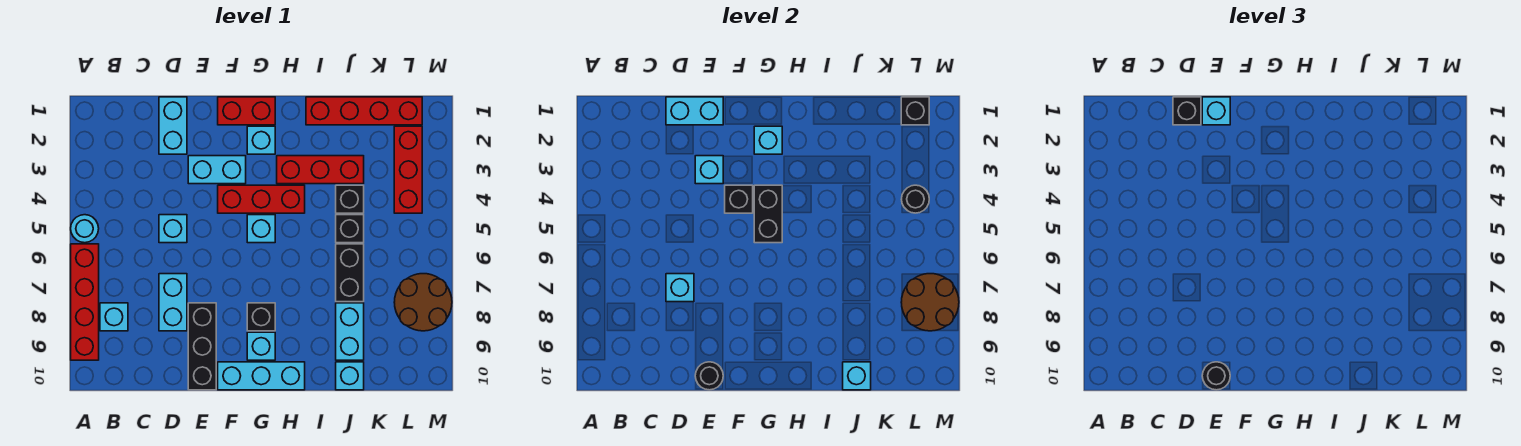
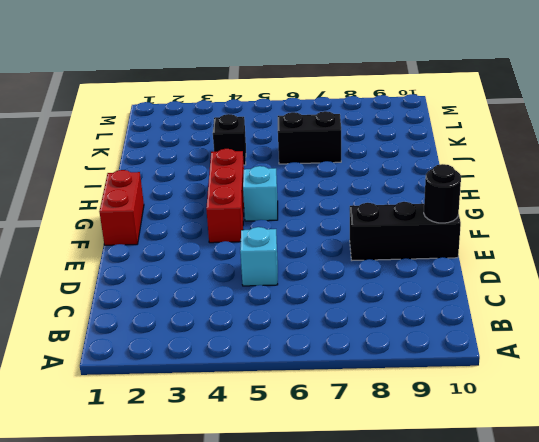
none -> cyan 1x1 round brick [71,215,99,243]
none -> red 1x4 brick [71,244,99,360]
none -> cyan 1x1 brick [100,303,128,331]
none -> cyan 1x2 brick [159,97,187,154]

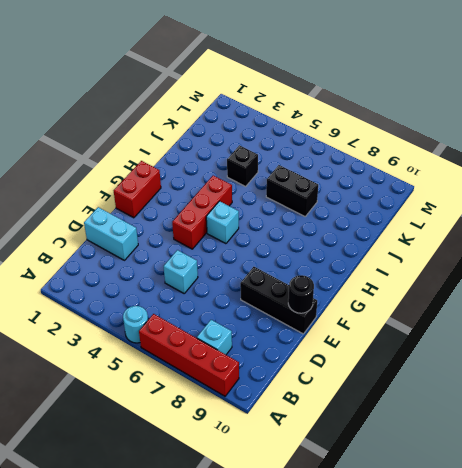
none -> cyan 1x2 brick [159,274,187,331]
none -> cyan 1x2 brick [188,156,246,184]
none -> cyan 1x3 brick [218,362,305,390]
none -> cyan 1x1 brick [247,126,275,154]

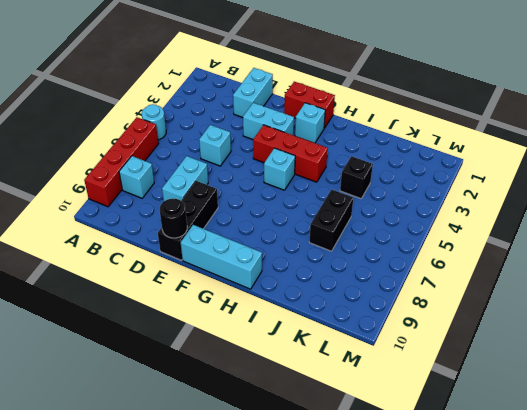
none -> black 1x1 brick [247,303,275,331]
none -> cyan 1x1 brick [247,332,275,360]
none -> red 1x3 brick [277,156,364,184]
none -> red 1x4 brick [306,97,422,125]

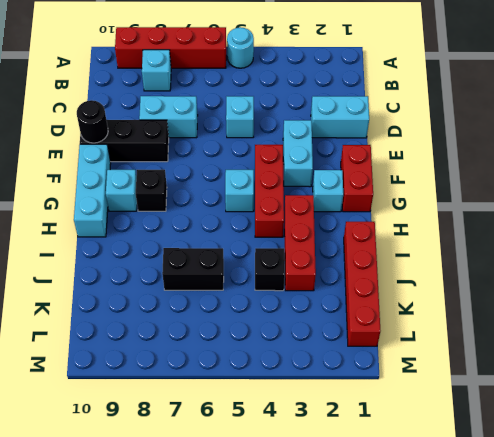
none -> black 1x1 brick [336,215,364,243]
none -> cyan 1x2 brick [336,303,364,360]
none -> cyan 1x1 brick [336,362,364,390]
none -> red 1x3 brick [394,126,422,213]

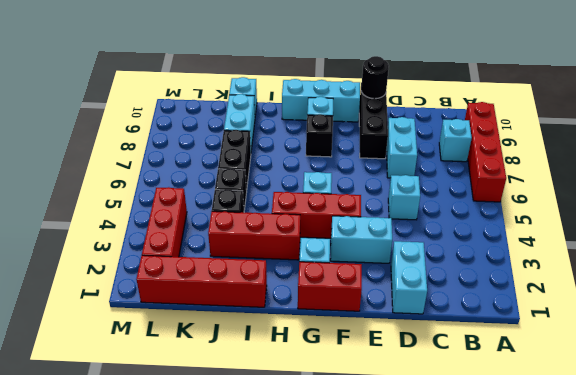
none -> cyan 1x1 round brick [71,215,99,243]
none -> brown 2x2 round brick [394,274,452,331]
none -> cyan 1x2 brick [666,97,723,125]
none -> cyan 1x1 brick [666,274,694,302]

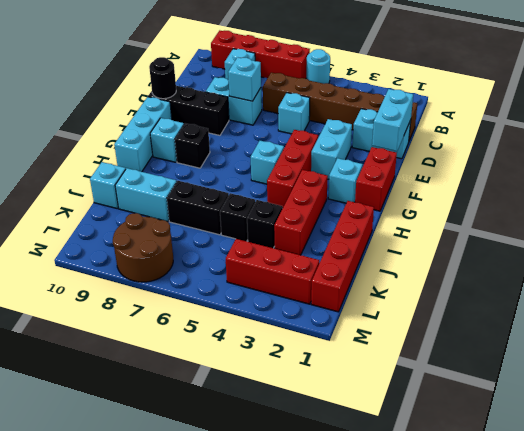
brown 1x6 brick [263,73,417,141] -> none
none -> cyan 1x1 brick [695,156,723,184]
none -> black 1x1 brick [725,185,753,213]
none -> cyan 1x1 brick [754,126,782,154]
none -> black 1x2 brick [754,185,782,243]

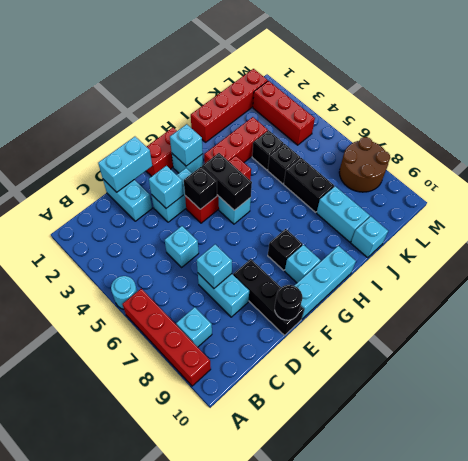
none -> cyan 1x1 brick [843,362,871,390]
none -> black 1x1 brick [901,97,929,125]
none -> black 1x1 round brick [901,185,929,213]
none -> brown 2x2 round brick [901,274,959,331]

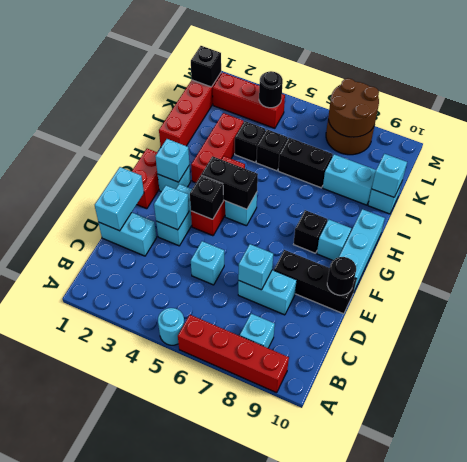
none -> black 1x1 brick [1173,97,1201,125]
none -> cyan 1x1 brick [1202,97,1230,125]
none -> black 1x1 round brick [1202,362,1230,390]

